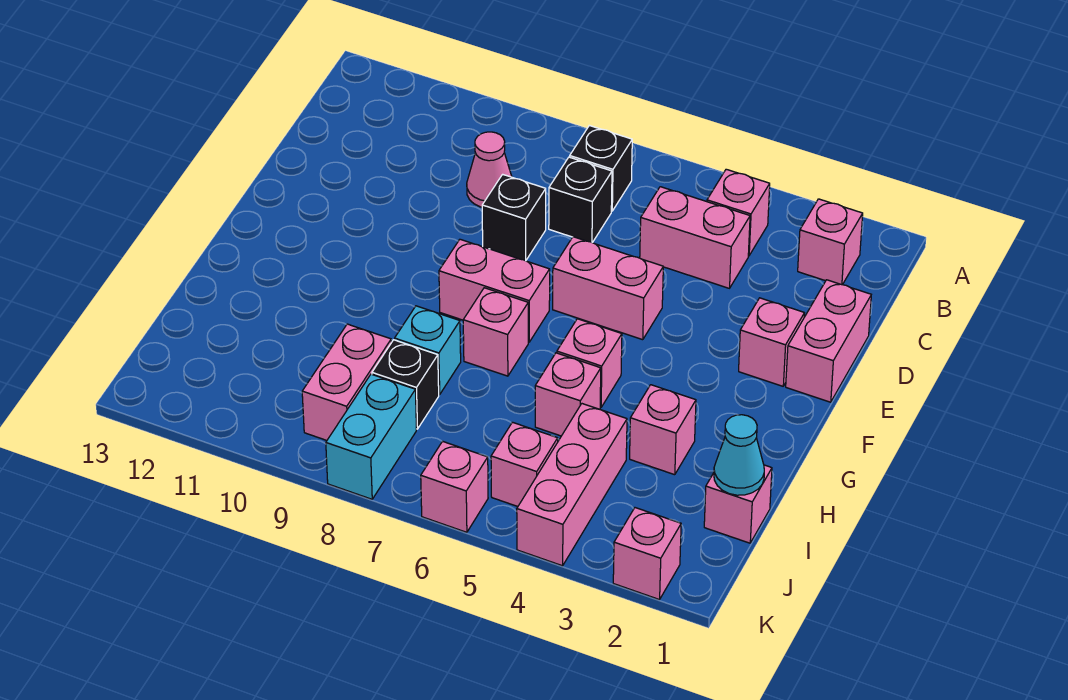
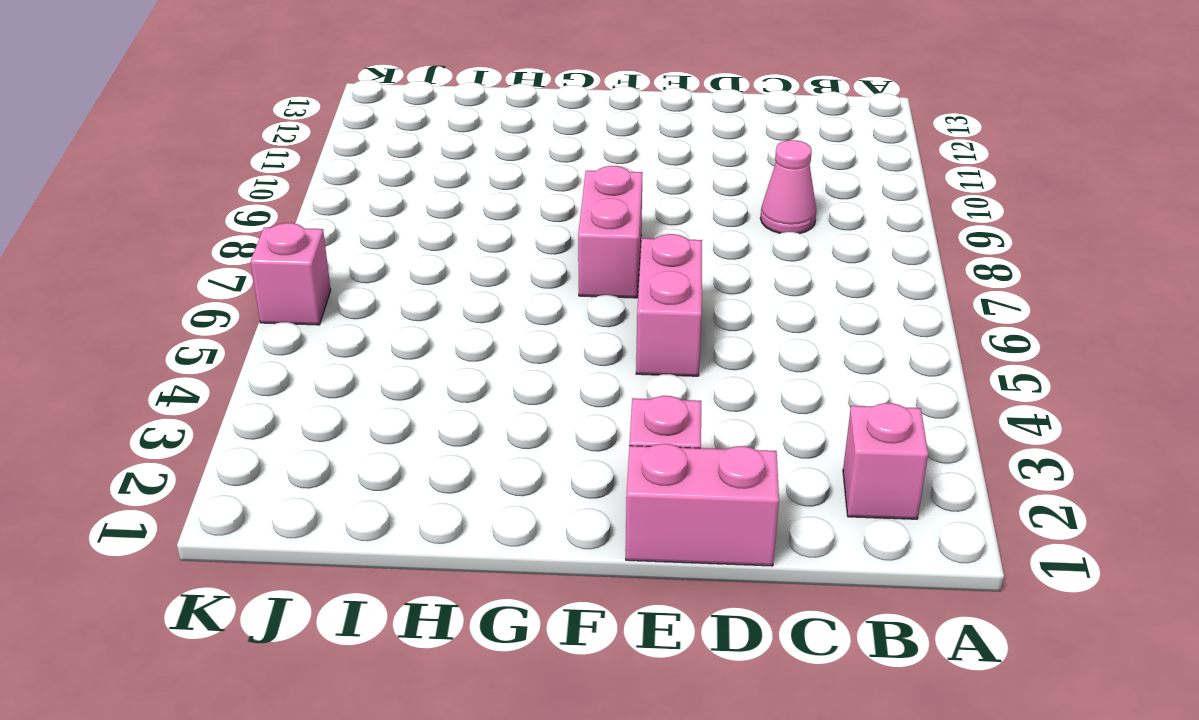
none -> pink 1x1 brick [707,169,770,256]
none -> black 1x1 brick [570,125,632,211]
none -> pink 1x2 brick [640,187,750,288]

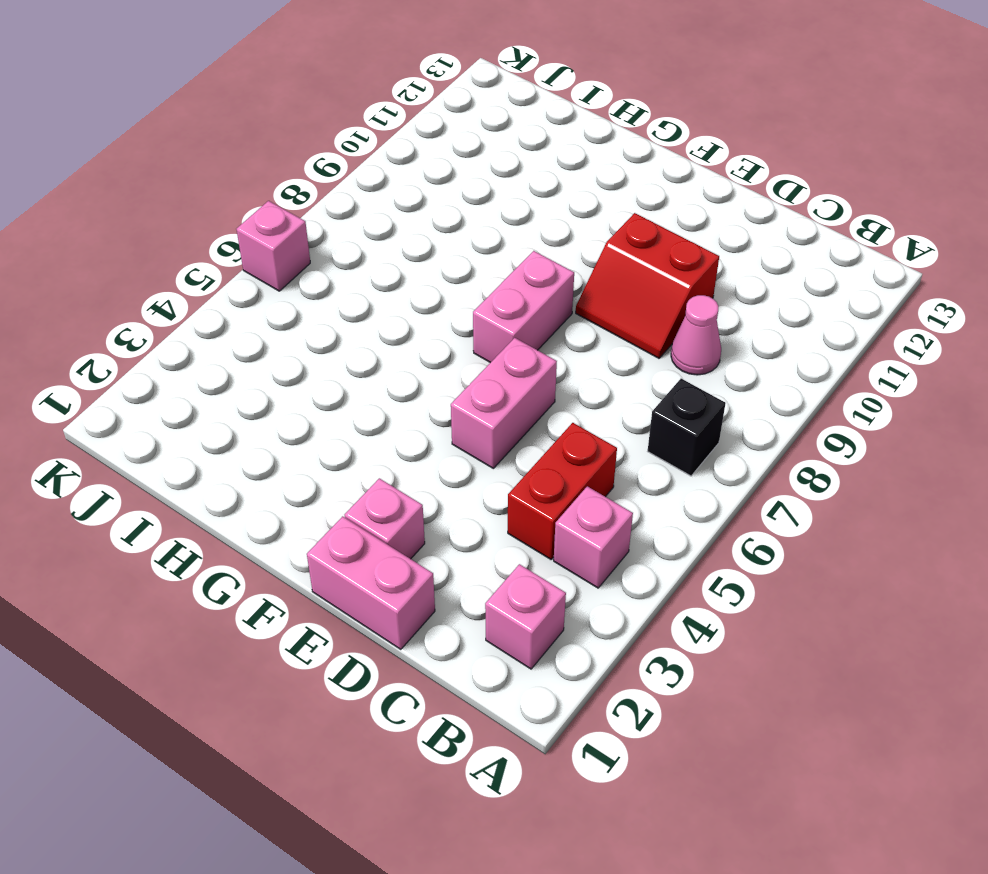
red 1x2 brick [508,423,617,559] -> pink 1x2 brick [640,187,750,288]
red 2x2 slope [576,213,719,358] -> none
none -> black 1x1 brick [549,157,612,243]
none -> black 1x1 brick [482,174,546,261]
none -> pink 1x1 brick [557,319,622,408]

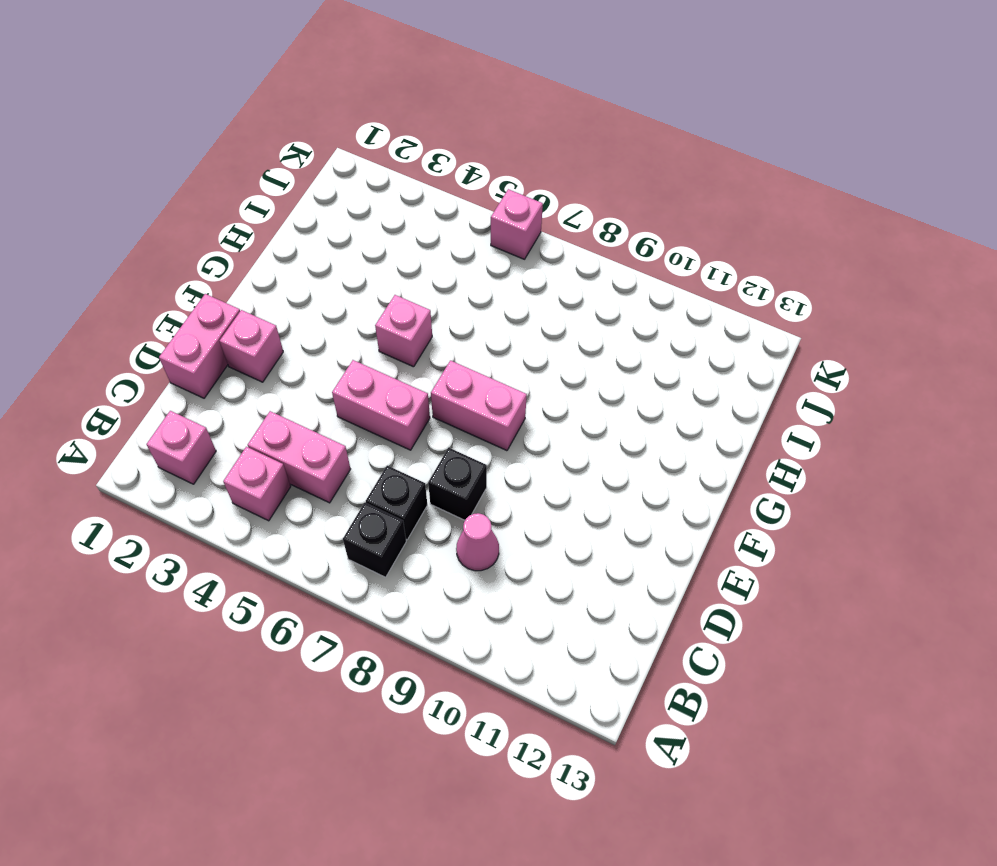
none -> pink 1x1 brick [463,288,528,376]
none -> pink 1x1 brick [630,385,696,475]
none -> pink 1x1 brick [535,353,601,436]

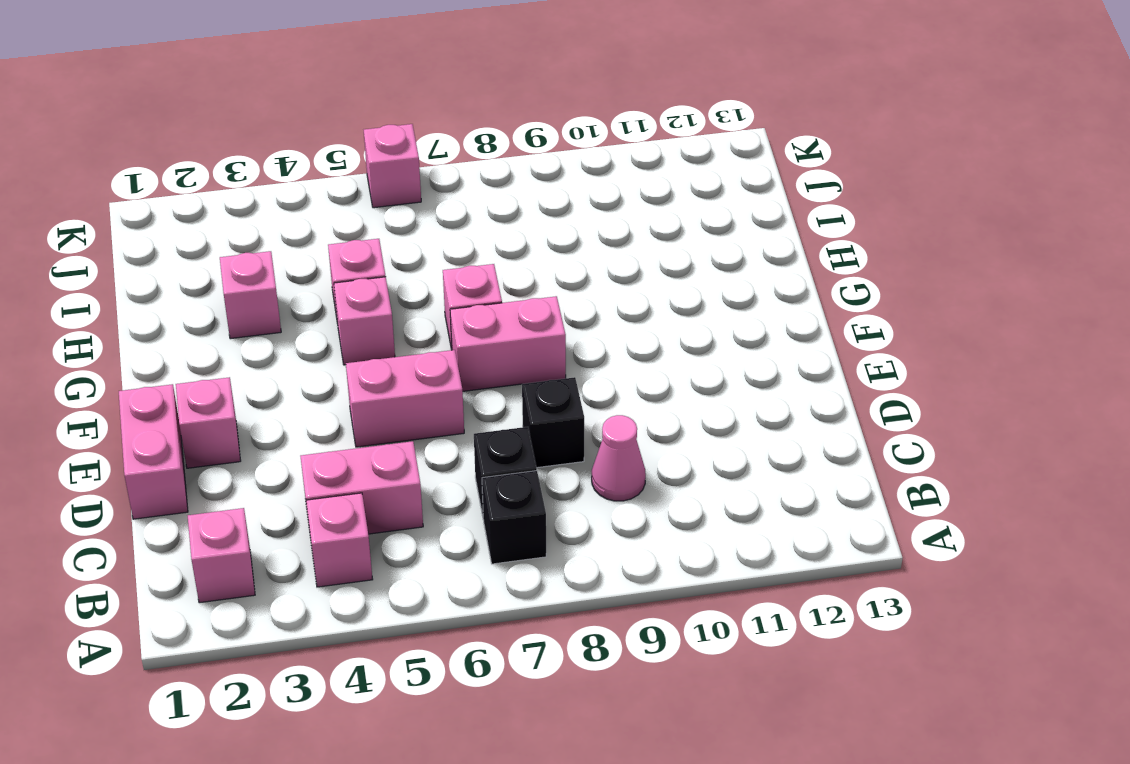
none -> cyan 1x1 brick [395,306,461,395]
none -> pink 1x1 brick [704,465,772,543]
none -> pink 1x3 brick [517,404,627,566]

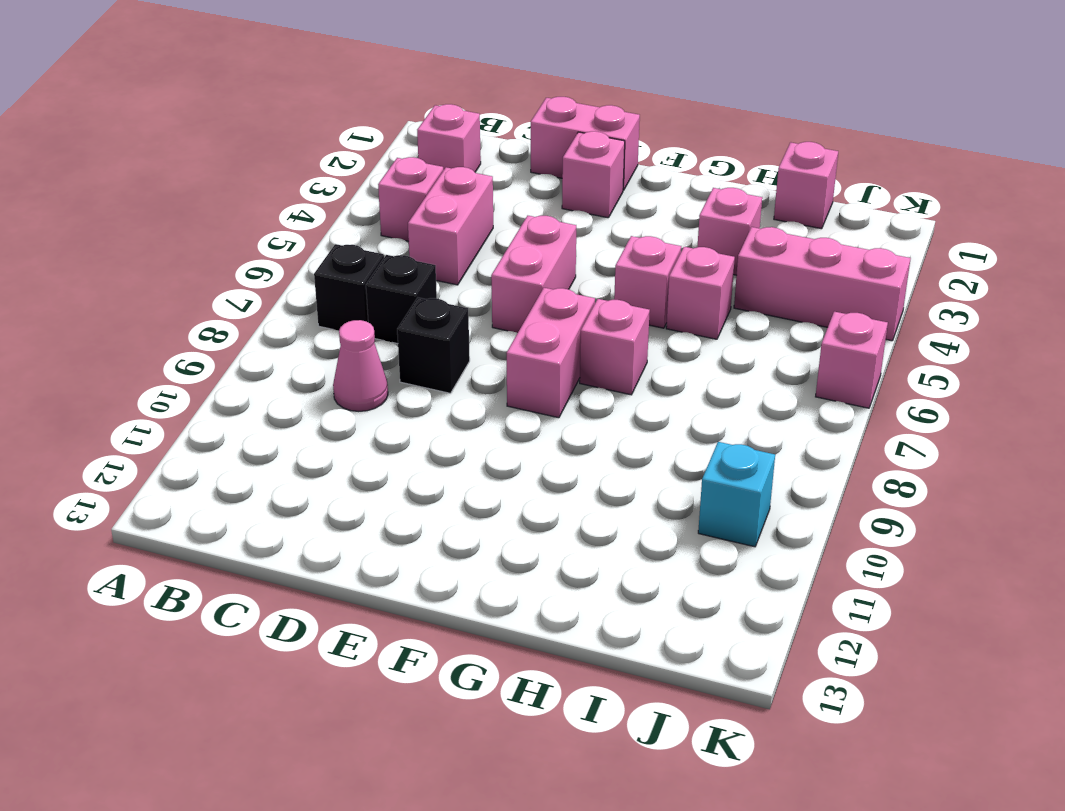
cyan 1x1 brick [698,442,775,547] -> cyan 1x1 brick moved to [395,306,461,395]
none -> black 1x1 brick [372,340,439,429]
none -> pink 1x2 brick [302,324,391,440]
none -> pink 1x1 brick [491,422,558,507]

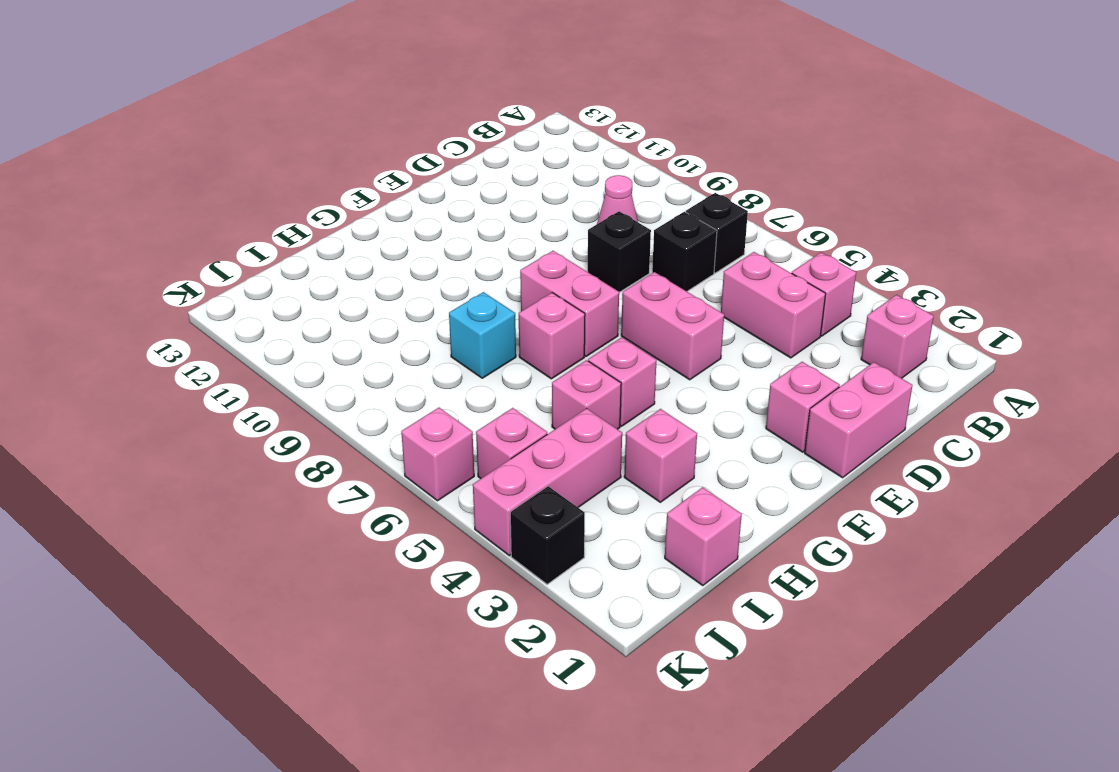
black 1x1 brick [510,486,585,584] -> black 1x1 brick moved to [372,340,439,429]
none -> pink 1x2 brick [302,324,391,440]
none -> cyan 1x2 brick [326,374,416,499]
none -> pink 1x1 brick [613,508,681,600]

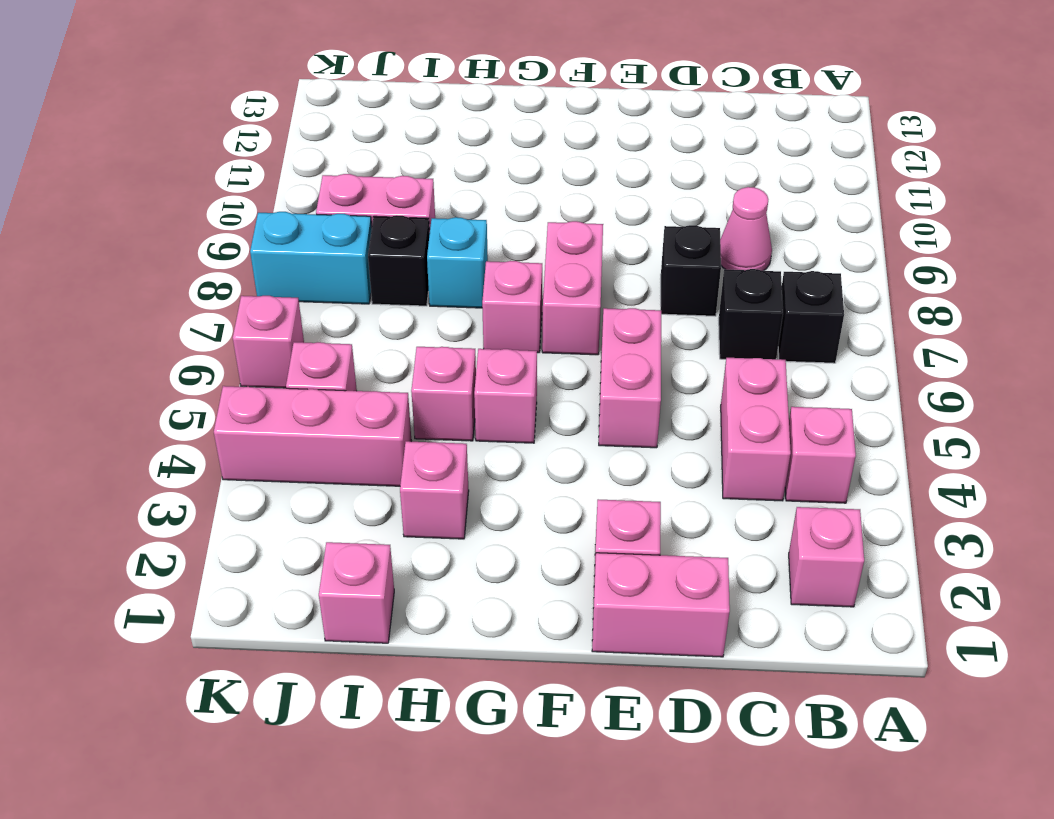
none -> pink 1x1 brick [613,508,681,600]
none -> cyan 1x1 cone [714,415,764,495]

